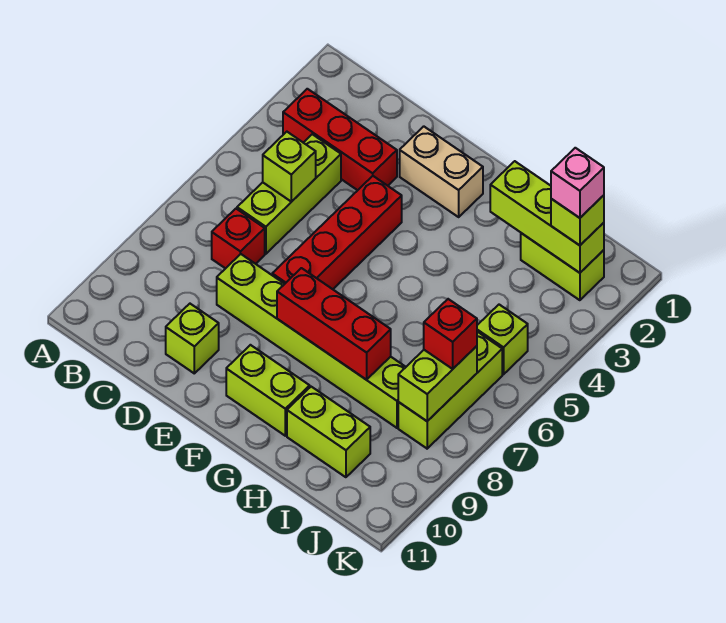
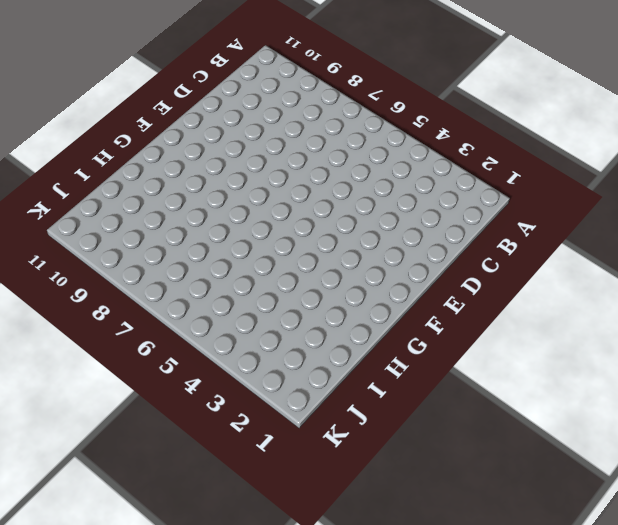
none -> red 1x3 brick [283,89,397,190]
none -> lime 1x3 brick [237,134,341,254]
none -> red 1x1 brick [212,209,265,269]

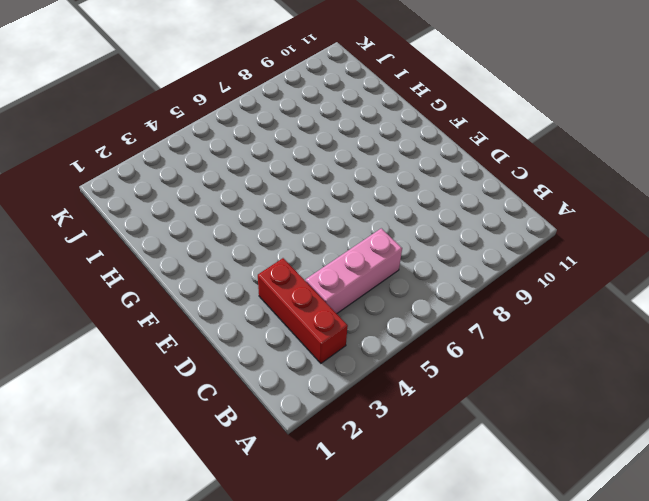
pink 1x3 brick [306,228,402,314] -> lime 1x3 brick [237,134,341,254]
none -> red 1x1 brick [212,209,265,269]
none -> lime 1x6 brick [217,254,406,428]
none -> lime 1x1 brick [166,304,219,373]

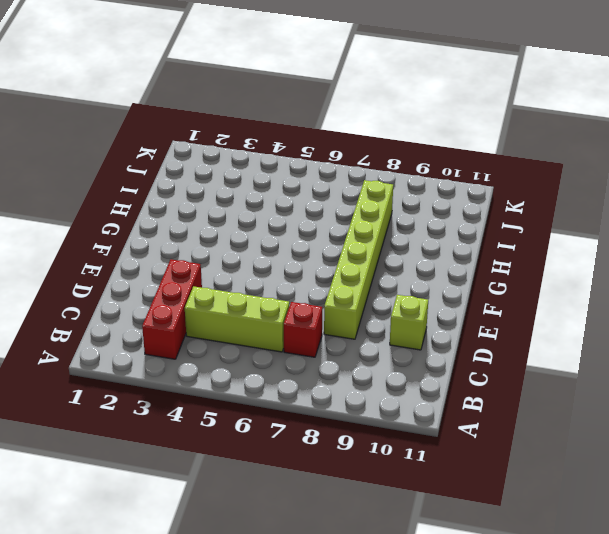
none -> tan 1x2 brick [400,126,483,217]
none -> red 1x4 brick [272,176,402,289]
none -> lime 1x2 brick [226,345,310,436]

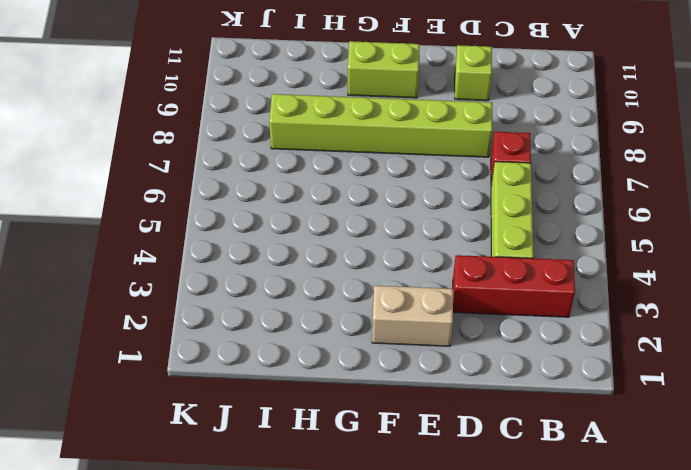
none -> red 1x4 brick [272,176,402,289]
none -> lime 1x2 brick [287,387,370,477]
none -> lime 1x2 brick [521,233,604,300]

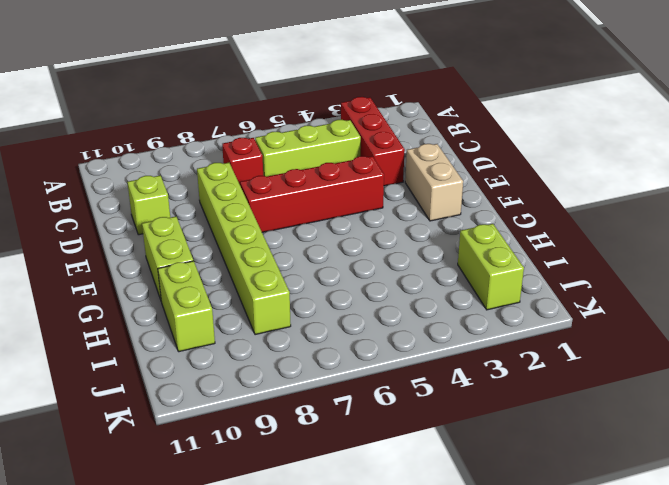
none -> lime 1x1 brick [477,305,528,374]
none -> lime 1x3 brick [398,332,502,449]
none -> lime 1x1 brick [263,132,316,202]

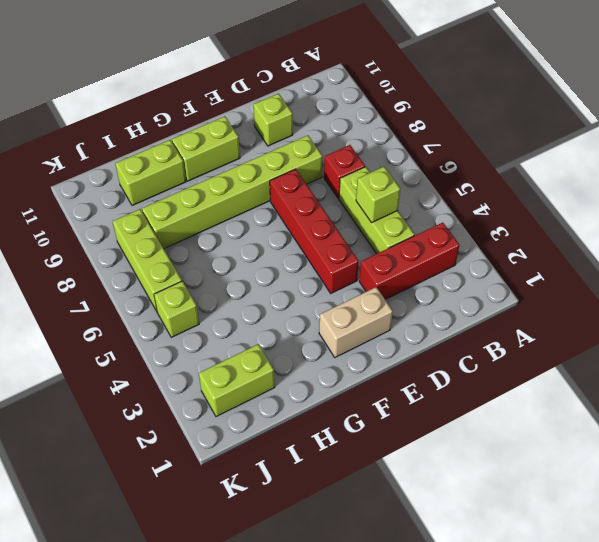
none -> red 1x3 brick [277,268,391,380]
none -> lime 1x3 brick [490,161,604,273]
none -> lime 1x2 brick [398,346,477,421]

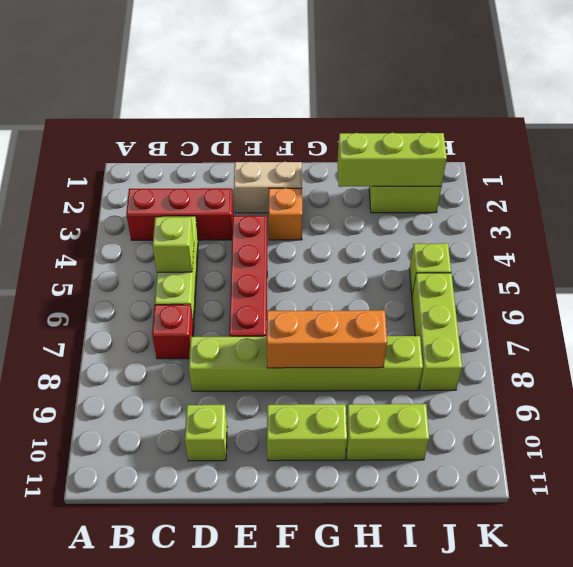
orange 1x1 brick [269,188,302,240] -> none
orange 1x3 brick [267,310,387,368] -> red 1x3 brick [277,268,391,380]
none -> lime 1x2 brick [398,346,477,421]
none -> lime 1x1 brick [551,195,604,245]
none -> red 1x1 brick [424,299,477,369]

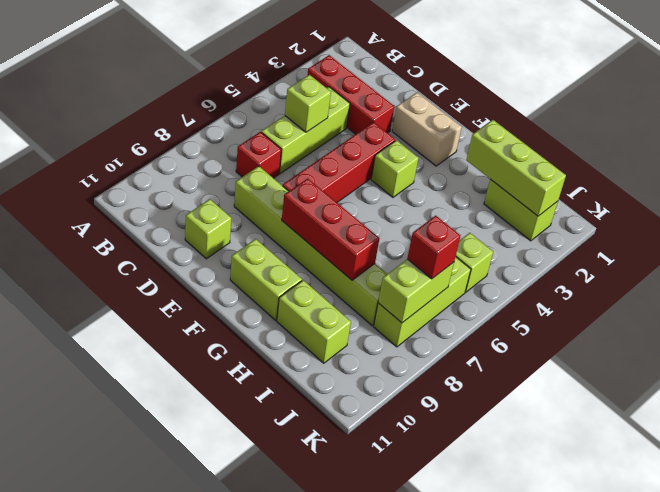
lime 1x1 brick [371,140,419,197] -> lime 1x1 brick moved to [551,195,604,245]
none -> pink 1x1 brick [551,148,604,218]

